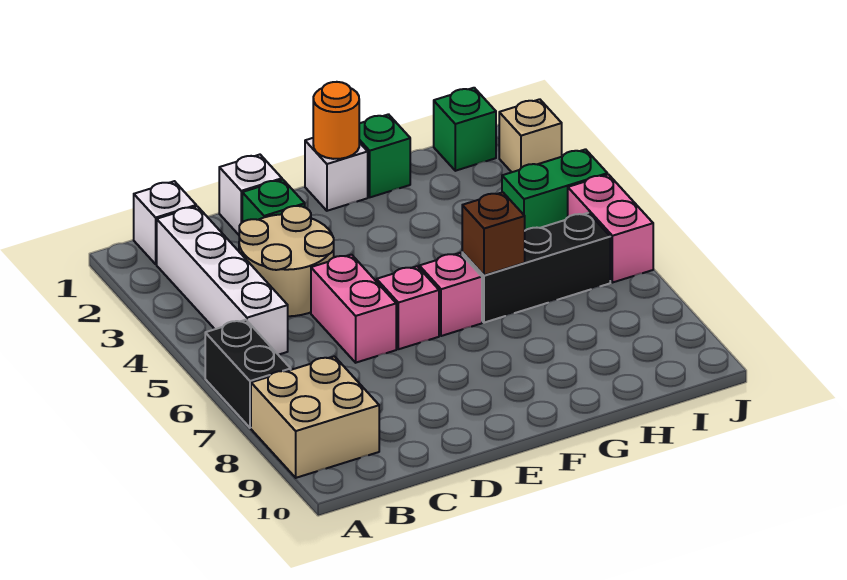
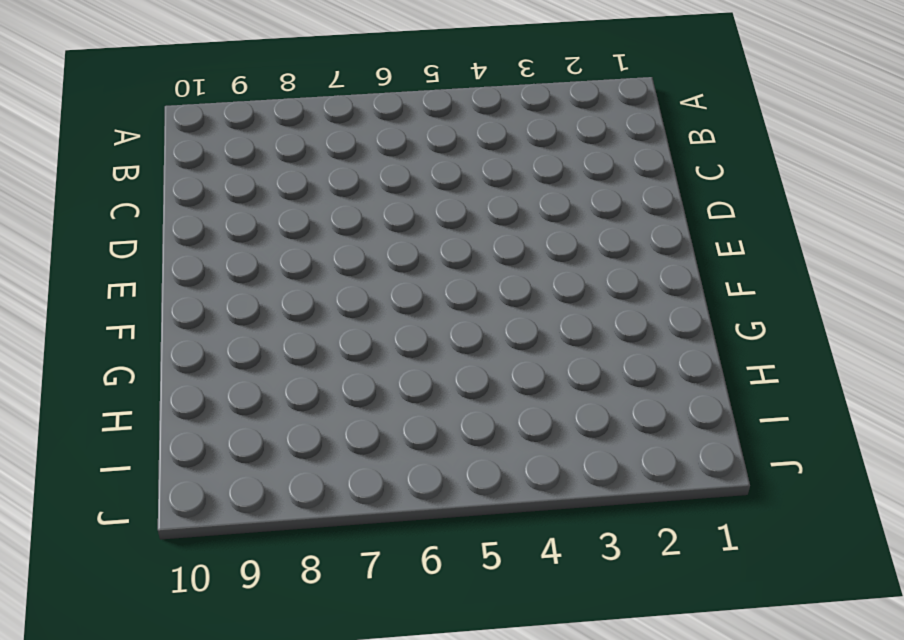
none -> black 1x2 brick [205,320,291,428]
none -> tan 2x2 brick [251,356,379,478]
none -> white 1x1 brick [134,181,196,264]

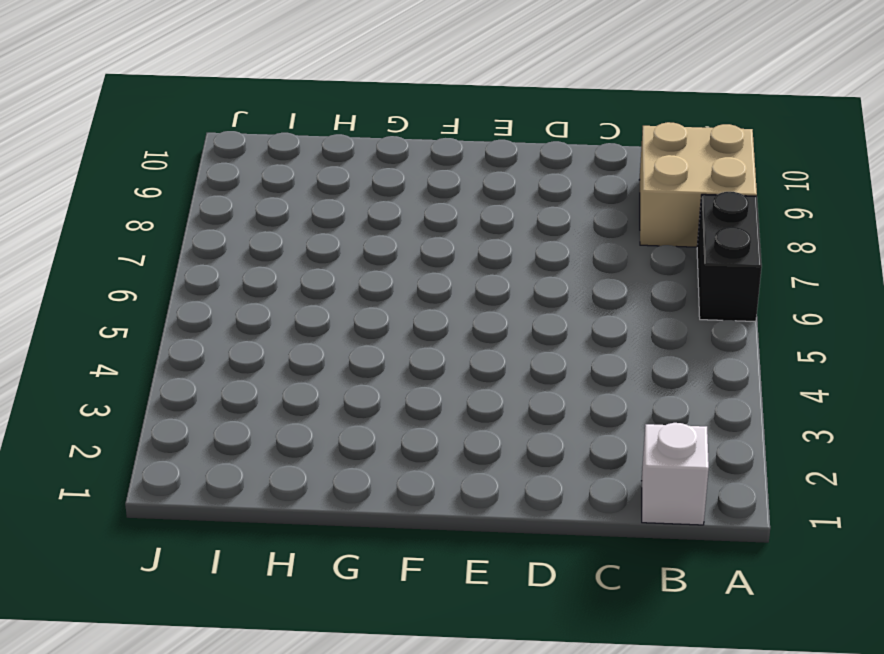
none -> white 1x4 brick [157,206,288,355]
none -> tan 2x2 round brick [239,206,334,316]
none -> white 1x1 brick [219,155,282,235]

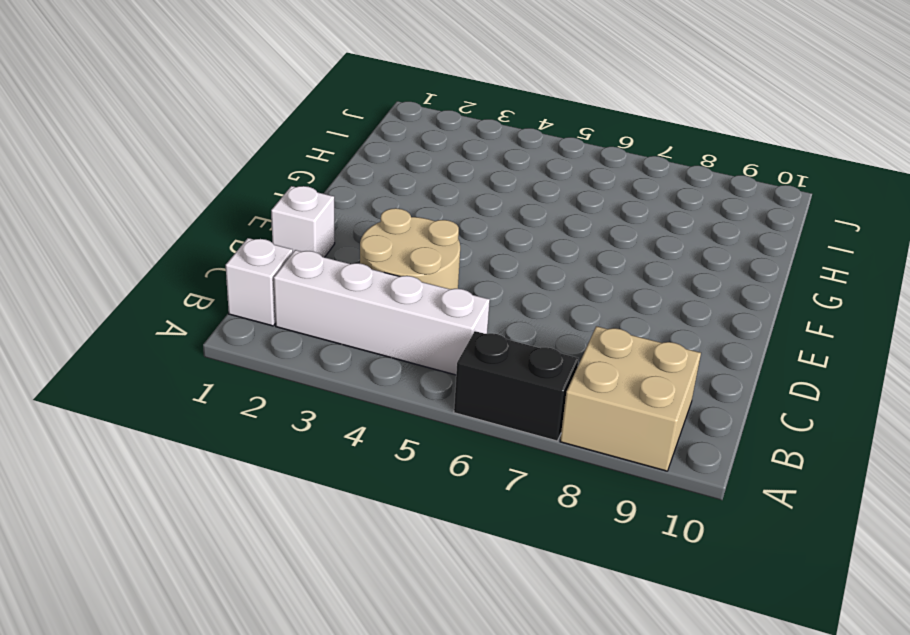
none -> green 1x1 brick [242,180,305,222]
none -> pink 1x2 brick [311,255,396,363]
none -> pink 1x1 brick [376,266,439,349]

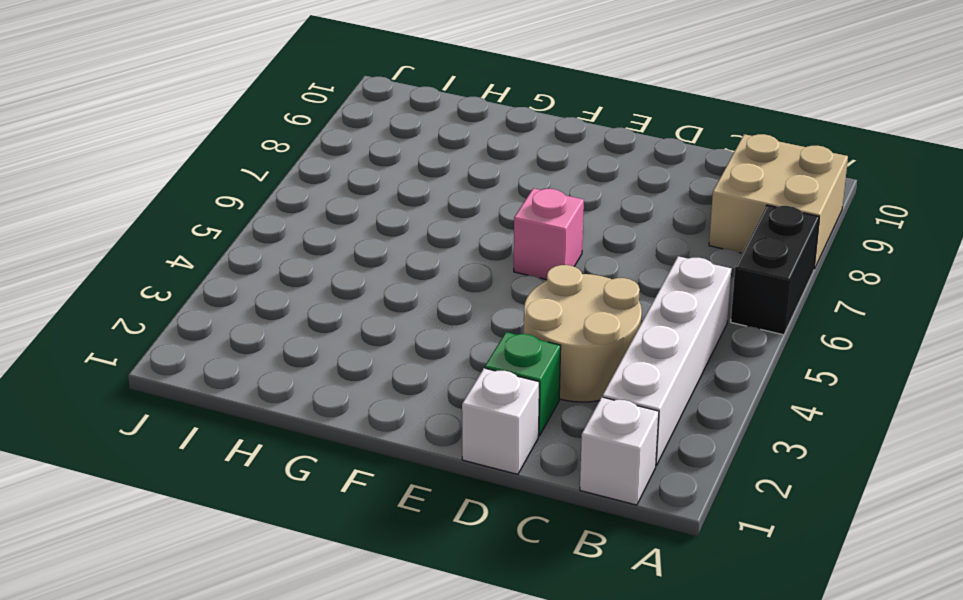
none -> pink 1x2 brick [311,255,396,363]
none -> white 1x1 brick [305,138,368,211]
none -> pink 1x1 brick [419,253,482,336]

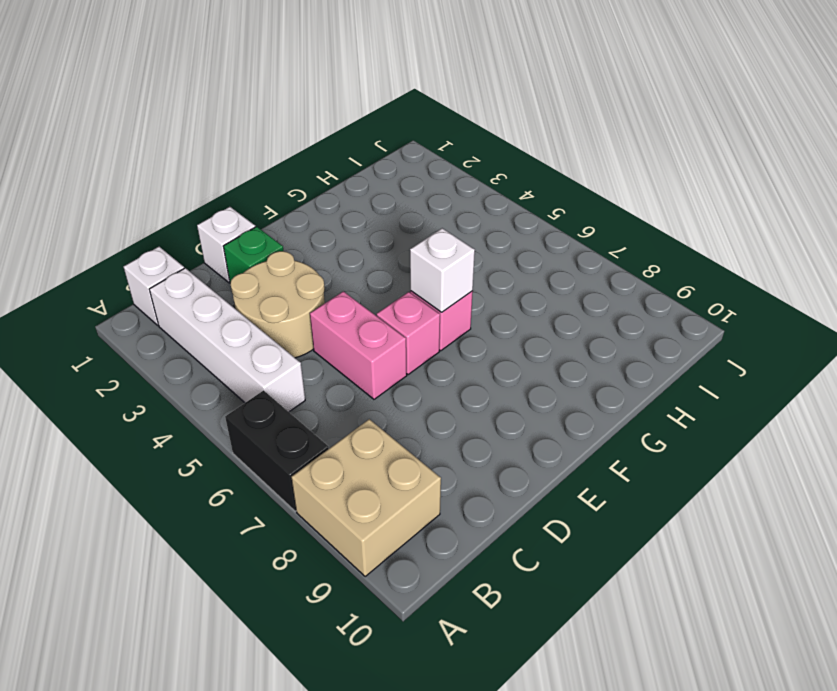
white 1x1 brick [410,228,475,312] -> white 1x1 brick moved to [305,138,368,211]
none -> green 1x1 brick [359,114,410,197]
none -> black 1x3 brick [462,213,610,323]
none -> green 1x1 brick [434,88,496,171]

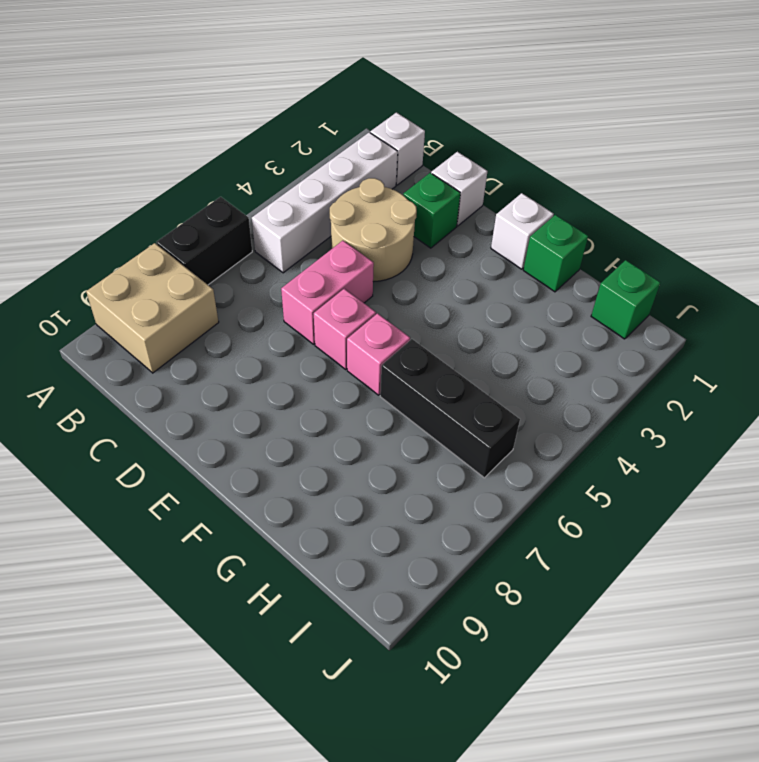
none -> green 1x2 brick [502,149,607,230]
none -> tan 1x1 brick [499,99,562,172]
none -> pink 1x2 brick [568,174,653,283]

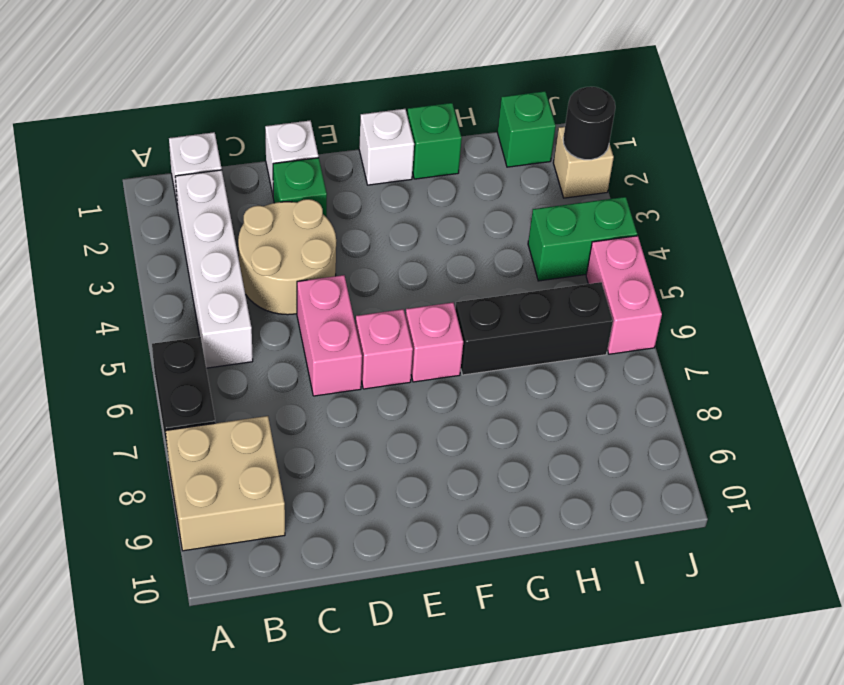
black 1x1 round brick [563,87,615,160] -> none
none -> orange 1x1 round brick [313,82,359,159]
none -> brown 1x1 brick [462,192,525,275]

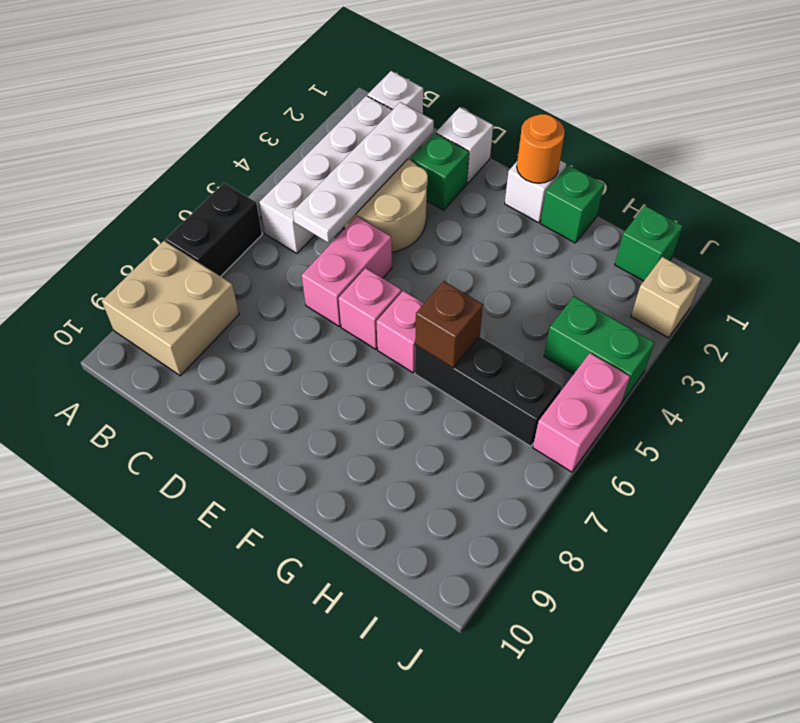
white 1x4 plate [293,102,434,243] -> none

